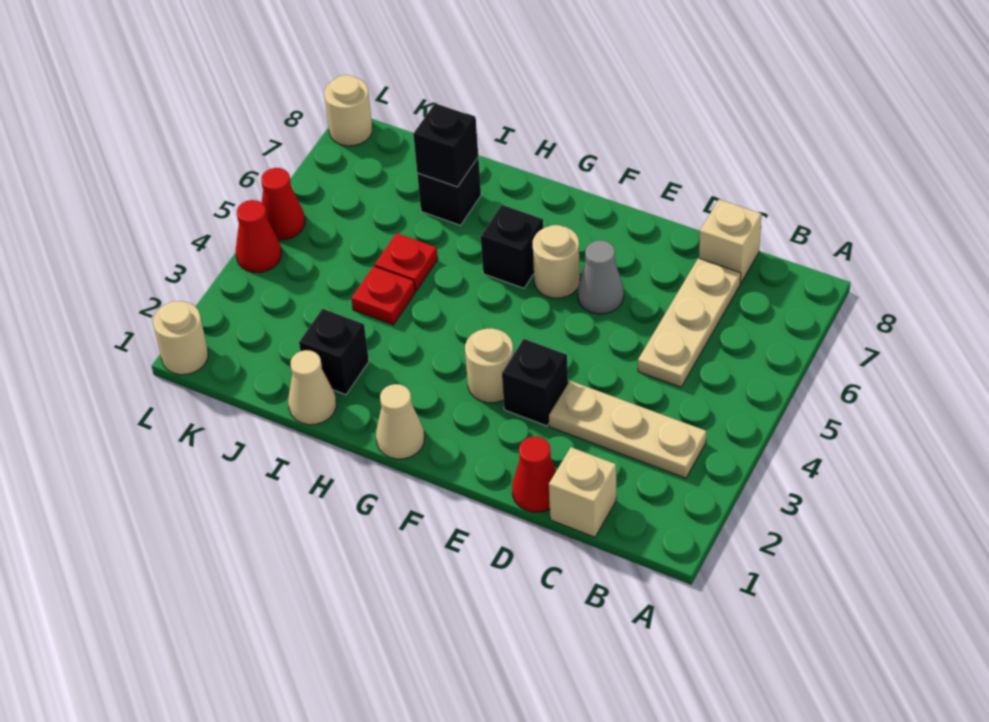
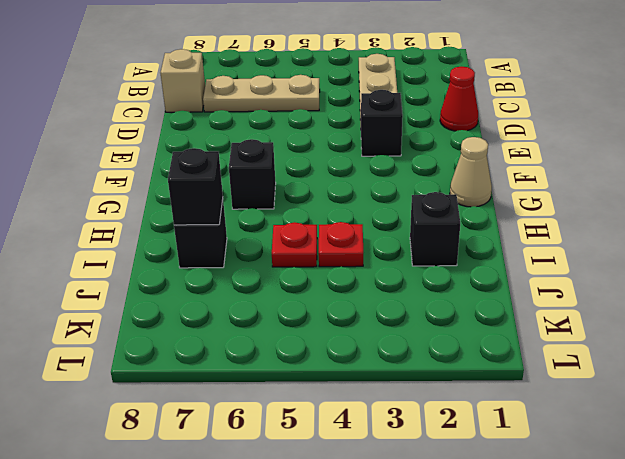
none -> tan 1x1 brick [549,447,616,537]
none -> grey 1x1 cone [578,240,624,314]
none -> tan 1x1 round brick [465,328,513,403]

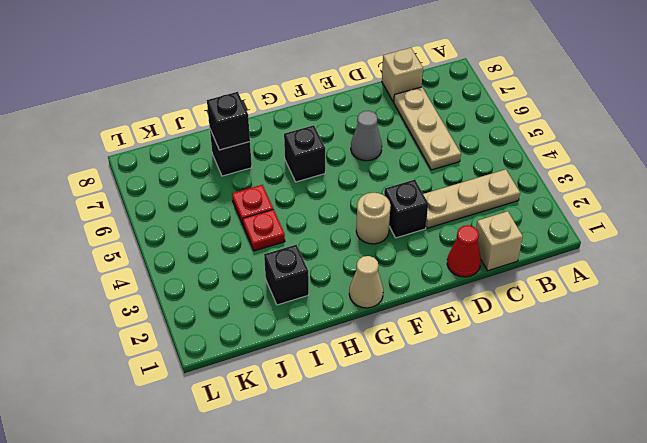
none -> tan 1x1 round brick [533,225,580,298]
none -> tan 1x1 cone [288,350,336,425]
none -> tan 1x1 round brick [153,301,208,375]

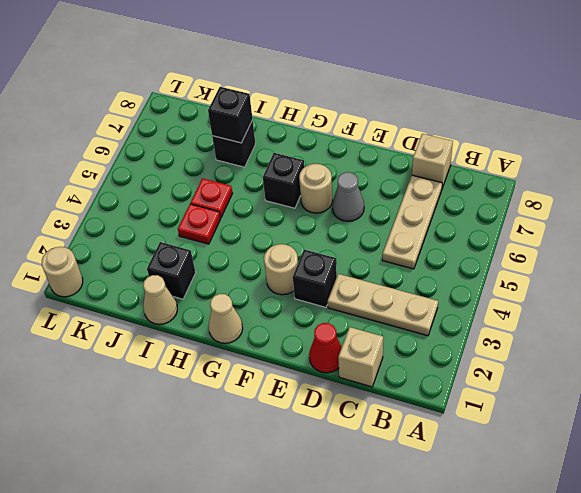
none -> red 1x1 cone [236,200,282,272]
none -> red 1x1 cone [261,168,305,240]
none -> tan 1x1 round brick [324,75,373,146]

